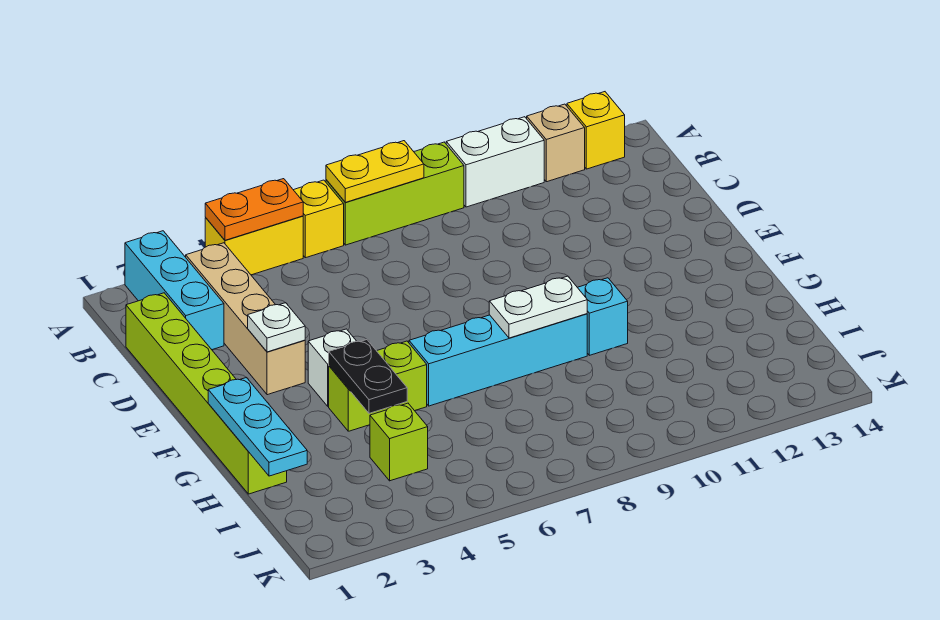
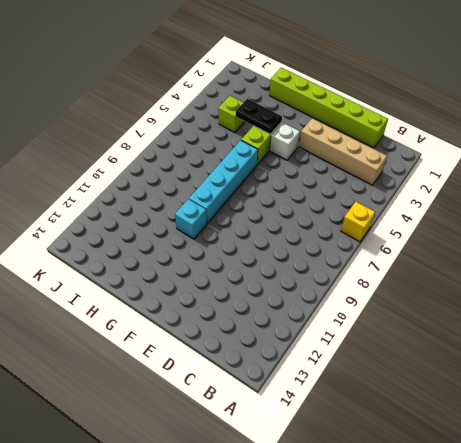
none -> cyan 1x3 brick [125,231,224,350]
none -> yellow 1x2 brick [205,216,303,275]
none -> lime 1x3 brick [326,142,464,245]

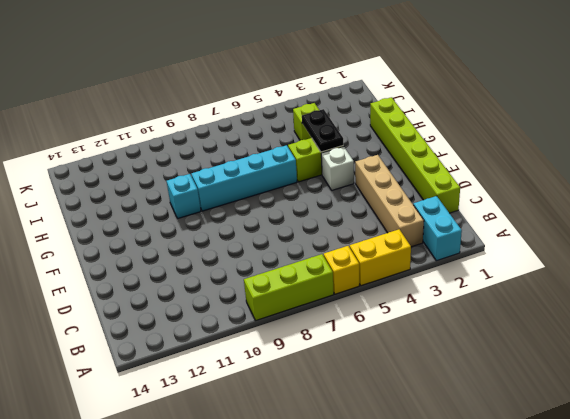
cyan 1x2 brick [413,196,462,261] -> cyan 1x3 brick [125,231,224,350]
none -> white 1x2 brick [446,117,544,207]
none -> tan 1x1 brick [527,104,585,182]
none -> yellow 1x1 brick [567,92,625,169]

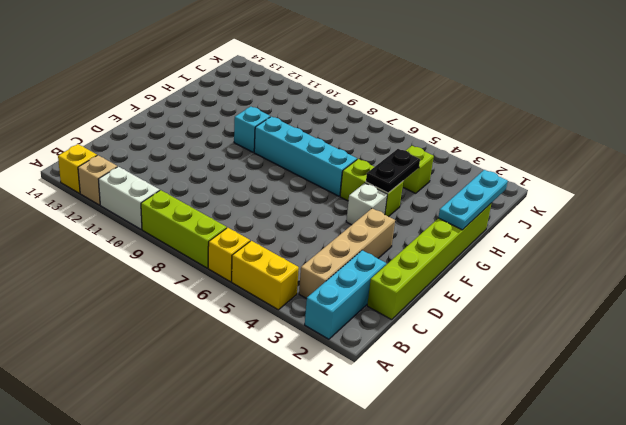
none -> orange 1x2 plate [205,179,303,240]
none -> yellow 1x2 plate [326,141,424,202]
none -> white 1x1 plate [248,303,305,352]

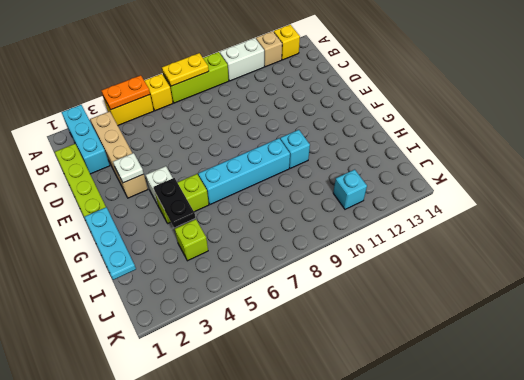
cyan 1x1 brick [333,169,367,209] -> none
none -> white 1x2 plate [489,276,587,338]

